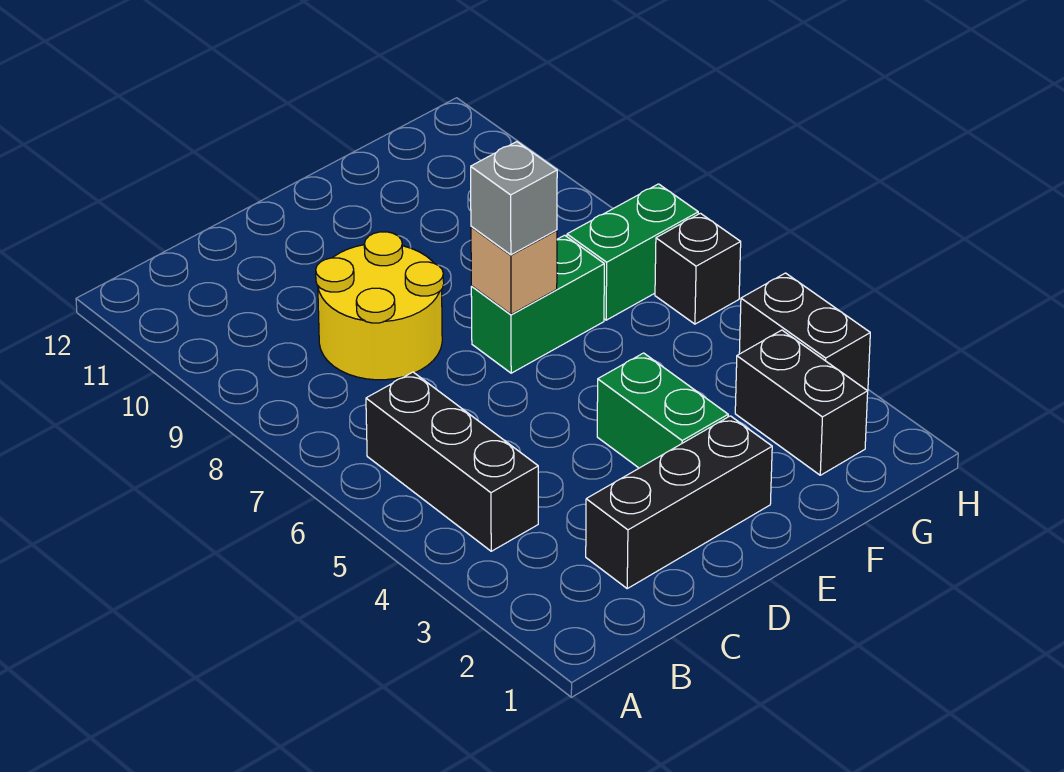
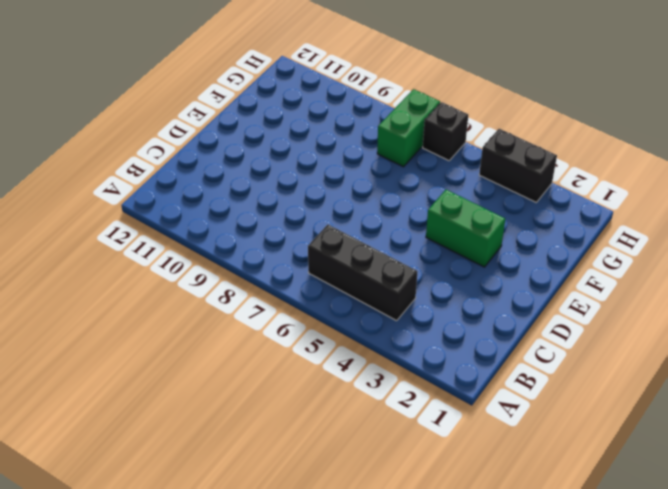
none -> black 1x3 brick [586,416,772,588]
none -> yellow 2x2 round brick [316,232,444,380]

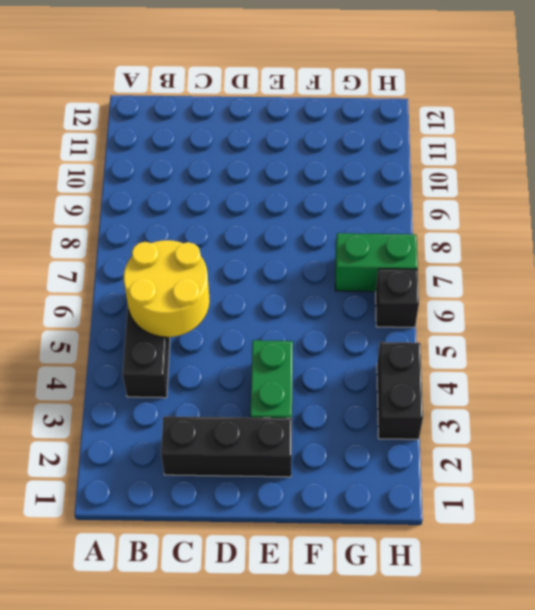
yellow 2x2 round brick [124,240,210,337] -> yellow 2x2 round brick moved to [316,232,444,380]
none -> green 1x2 brick [471,235,604,373]
none -> black 1x2 brick [735,330,868,475]

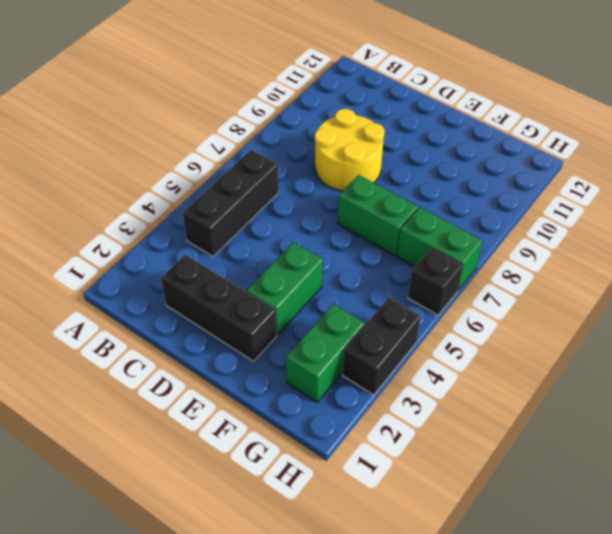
green 1x2 brick [286,304,365,402] -> black 1x2 brick [735,330,868,475]
none -> tan 1x1 brick [471,226,557,314]
none -> grey 1x1 brick [471,142,557,255]

